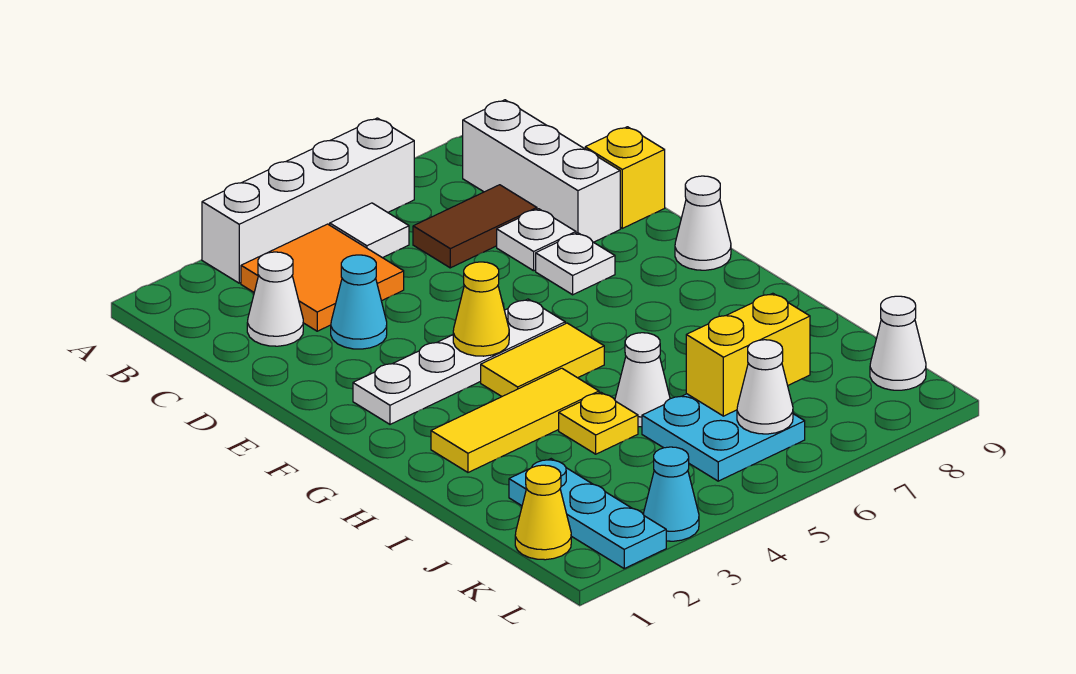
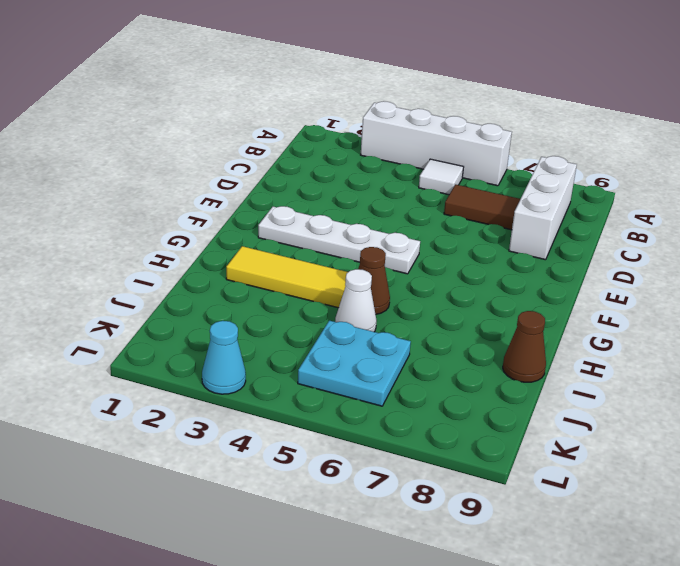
brown 1x1 cone [358,247,390,314] -> none
brown 1x1 cone [503,311,546,382] -> none
none -> orange 2x2 tile [241,224,404,331]
none -> white 1x1 cone [247,252,303,346]
none -> cyan 1x1 cone [331,255,387,349]

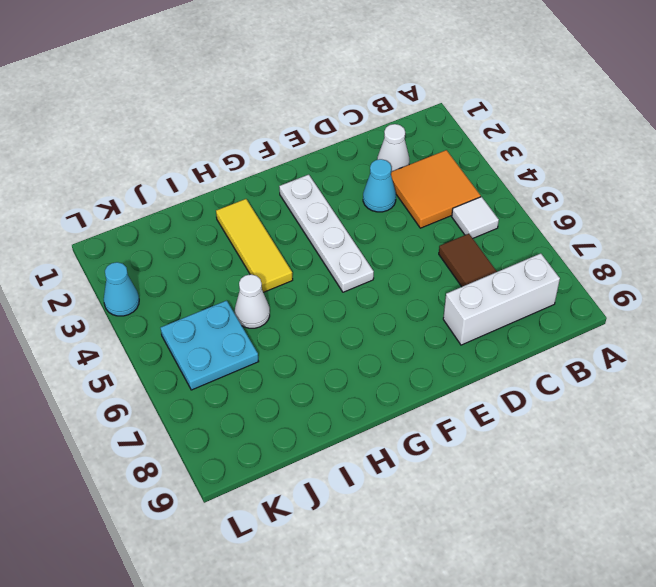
none -> white 1x4 brick [202,118,414,283]
none -> white 1x1 plate [497,209,576,271]
none -> yellow 1x1 brick [585,127,665,228]

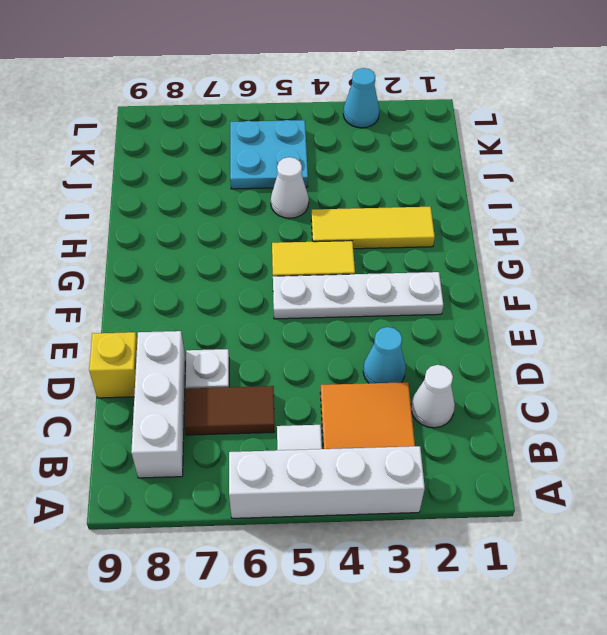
none -> white 1x1 plate [536,233,615,295]
none -> white 1x1 cone [675,176,731,270]
none -> yellow 1x1 plate [559,392,638,454]

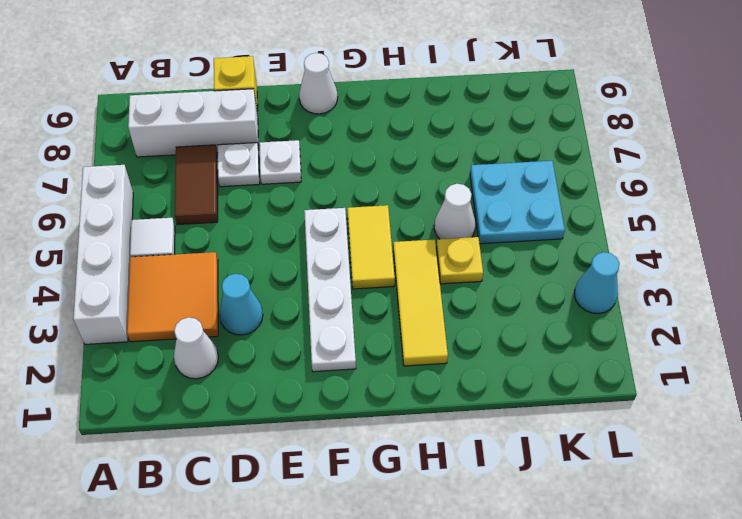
none -> cyan 1x3 plate [509,459,666,568]
none -> yellow 1x1 cone [515,465,571,560]
none -> white 1x1 cone [870,296,926,390]

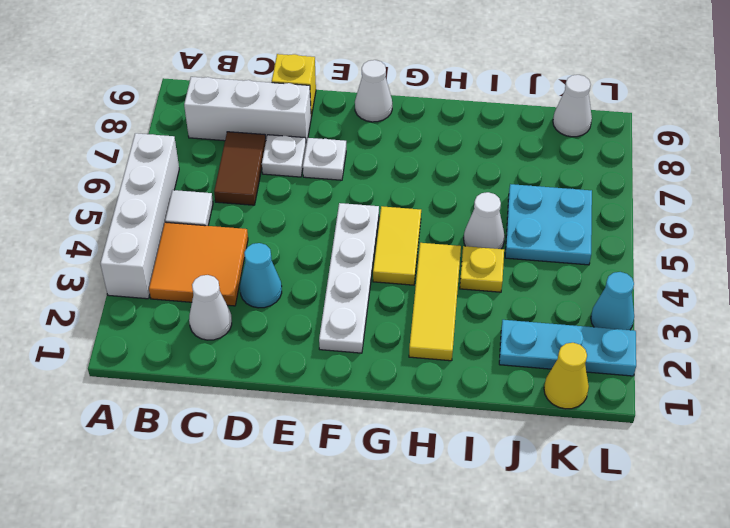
none -> yellow 1x1 cone [453,262,509,356]
none -> yellow 1x2 brick [686,293,810,416]
none -> white 1x1 cone [737,340,793,434]

